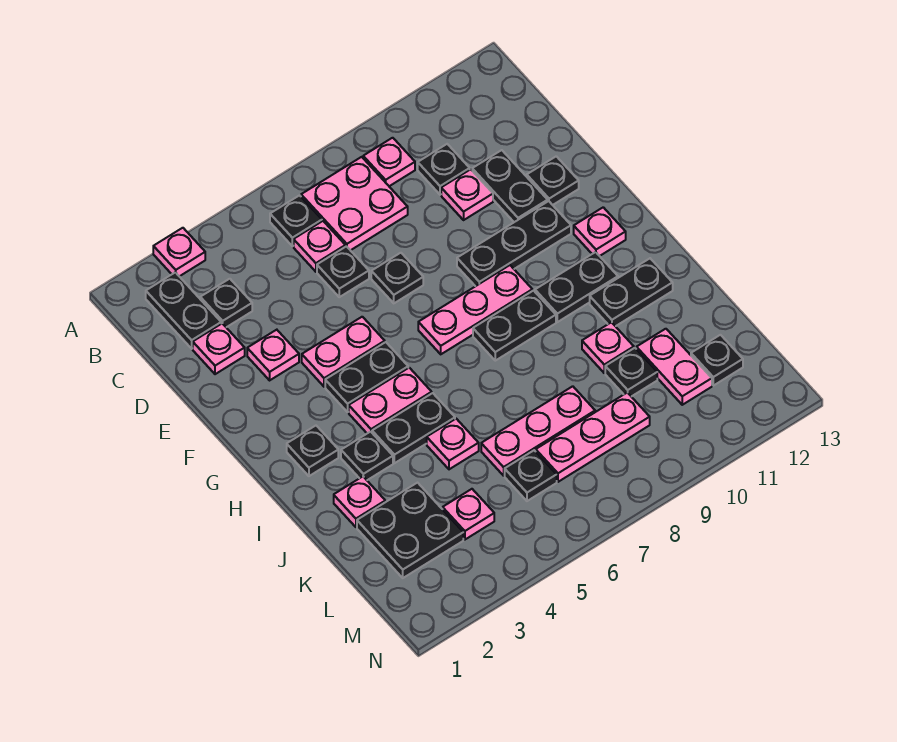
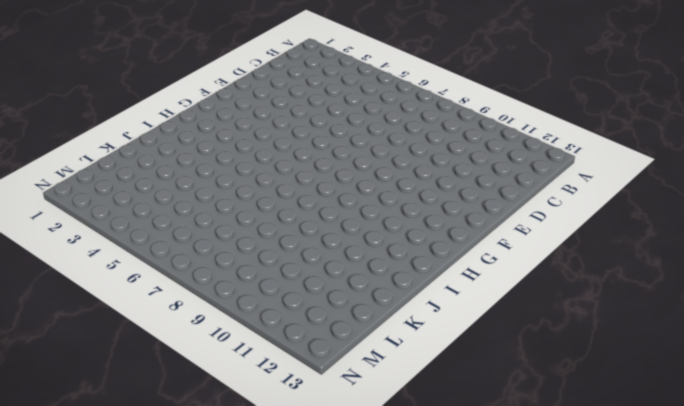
none -> pink 1x1 plate [153,228,205,276]
none -> black 1x2 plate [146,272,221,349]
none -> black 1x1 plate [270,195,322,246]
none -> pink 2x2 plate [301,157,408,250]

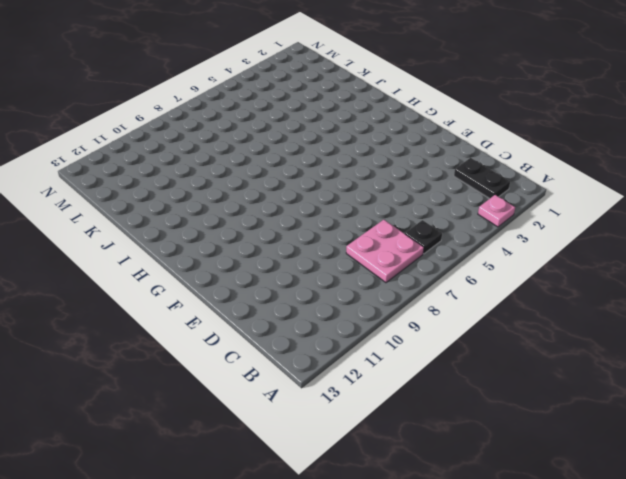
none -> pink 1x1 plate [363,138,415,186]
none -> black 1x1 plate [200,279,252,327]
none -> pink 1x1 plate [294,221,345,272]
none -> black 1x1 plate [418,144,470,195]

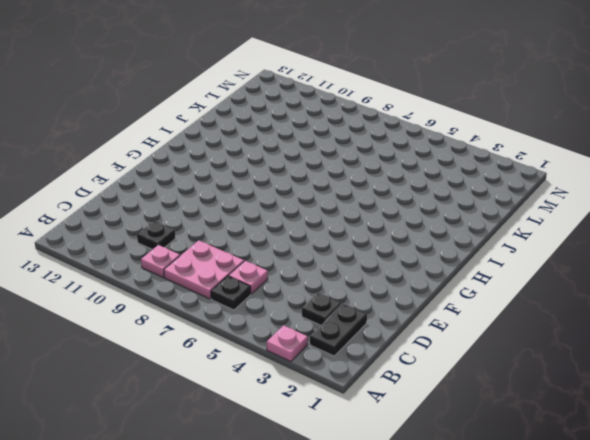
none -> pink 1x1 plate [193,323,245,374]
none -> black 1x1 plate [317,246,369,297]
none -> pink 1x1 plate [441,169,493,220]
none -> black 1x2 plate [472,150,548,222]

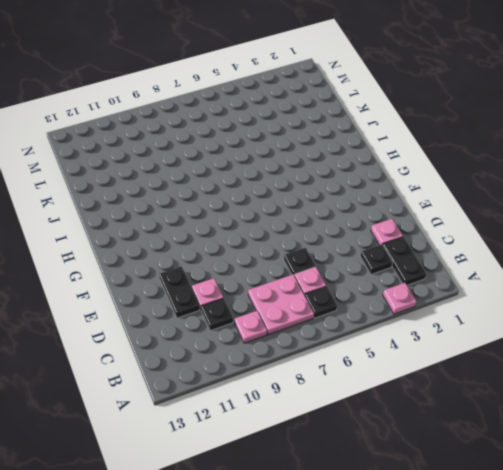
none -> pink 1x1 plate [247,330,299,380]
none -> black 1x1 plate [371,253,423,303]
none -> black 1x1 plate [527,156,579,205]
none -> pink 1x2 plate [302,317,385,387]

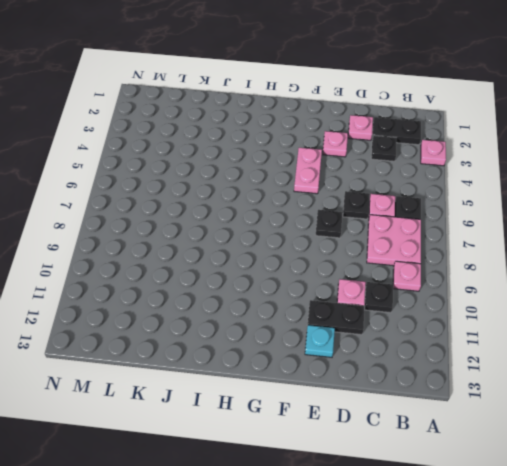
cyan 1x1 plate [305,325,335,357] -> black 1x1 plate [527,156,579,205]
none -> black 1x3 plate [457,201,571,286]
none -> black 1x2 plate [325,342,408,412]
none -> pink 1x3 plate [418,265,532,354]
none -> pink 1x1 plate [574,207,626,256]

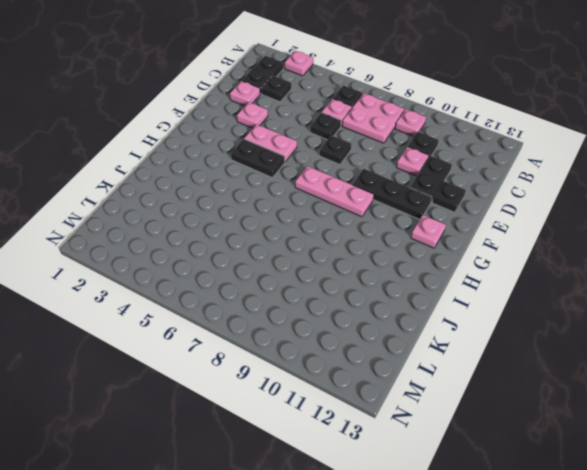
none -> black 1x1 plate [287,426,338,476]
none -> pink 1x2 plate [349,368,432,433]
none -> black 1x2 plate [473,291,556,361]
none -> black 1x2 plate [535,252,618,322]

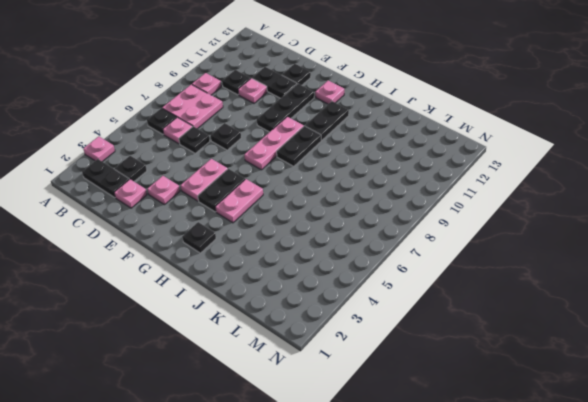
none -> black 1x1 plate [341,432,393,480]
none -> black 1x2 plate [372,393,455,463]
none -> black 1x2 plate [590,258,673,326]
none -> pink 1x1 plate [334,477,385,527]

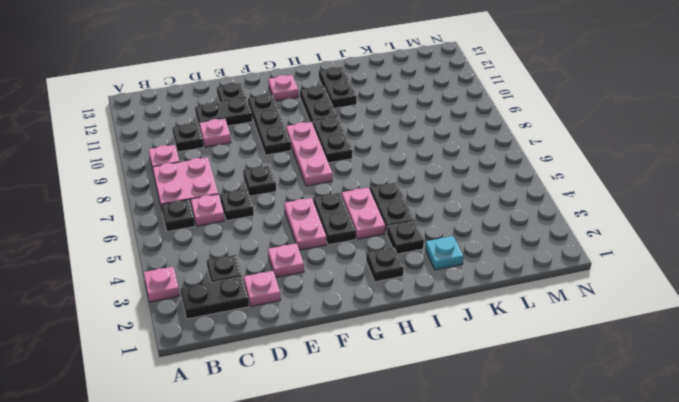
cyan 1x1 plate [425,236,464,270] -> pink 1x1 plate [334,477,385,527]
none -> pink 1x1 plate [427,419,479,469]
none -> pink 1x1 plate [582,322,634,373]
none -> black 2x2 plate [357,483,463,578]
none -> pink 1x3 plate [481,386,595,476]

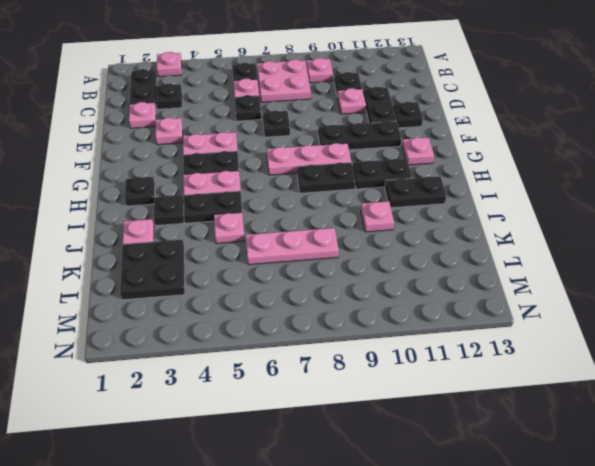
none -> black 1x1 plate [605,348,657,397]
none -> pink 1x2 plate [636,329,712,405]
none -> pink 1x1 plate [443,489,494,539]
none -> black 1x1 plate [505,450,557,501]

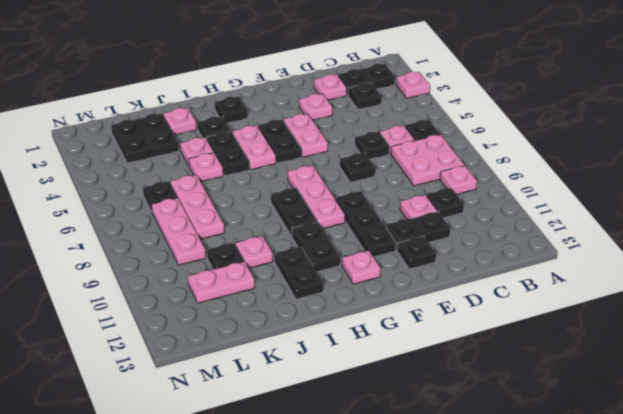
pink 1x1 plate [180,137,214,166] -> pink 1x1 plate moved to [443,489,494,539]
none -> black 1x1 plate [691,335,743,386]

